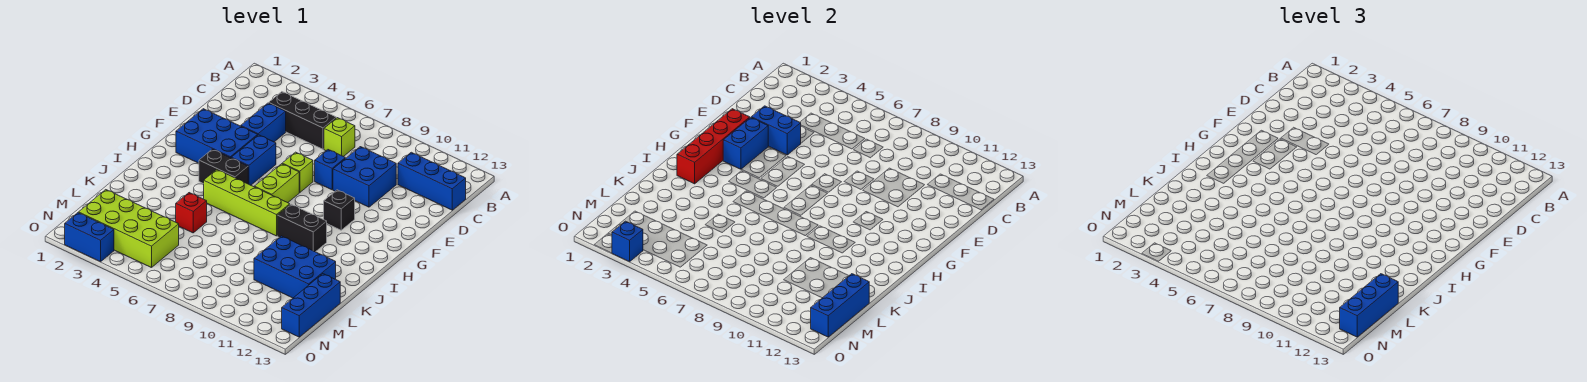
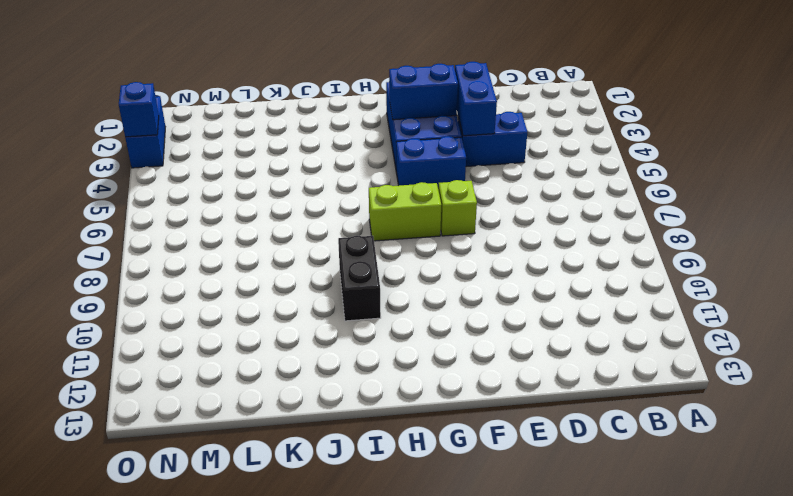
none -> black 1x3 brick [269,92,336,149]
none -> lime 1x1 brick [324,118,355,157]
none -> blue 1x3 brick [398,152,466,210]

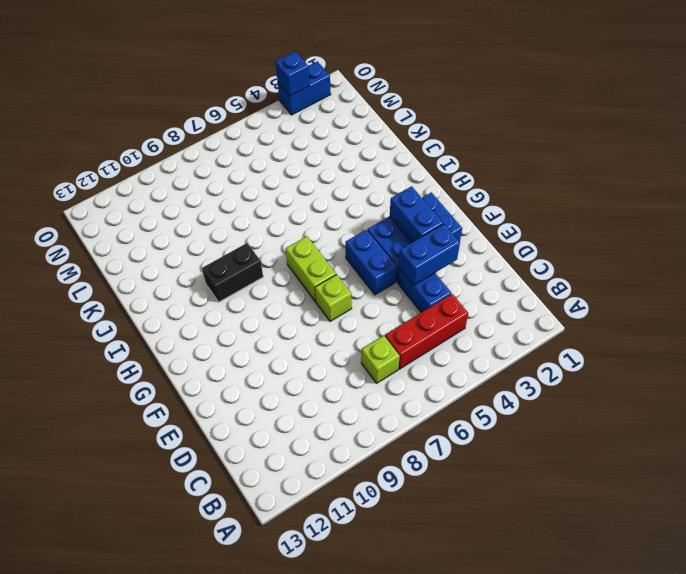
red 1x3 brick [385,294,468,369] -> black 1x3 brick [269,92,336,149]
none -> blue 1x3 brick [398,152,466,210]
none -> blue 2x2 brick [333,147,396,207]
none -> blue 1x1 brick [315,150,345,190]

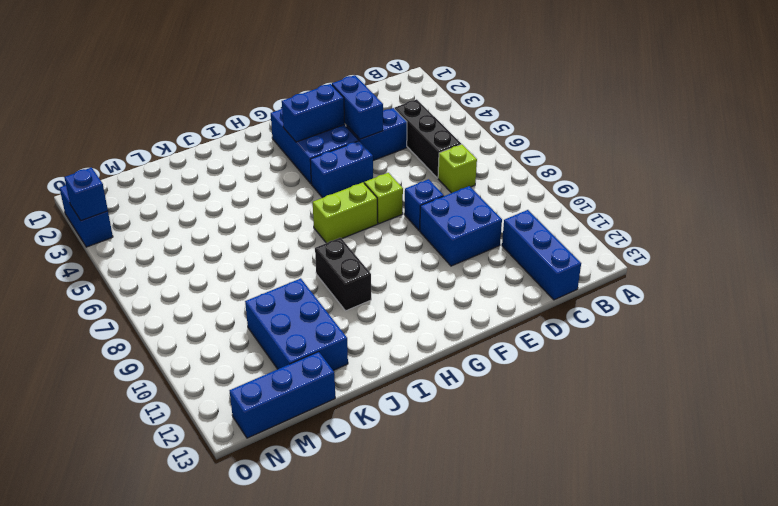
none -> black 1x1 brick [324,190,355,230]
none -> black 1x2 brick [199,149,248,184]
none -> lime 1x4 brick [204,170,290,236]

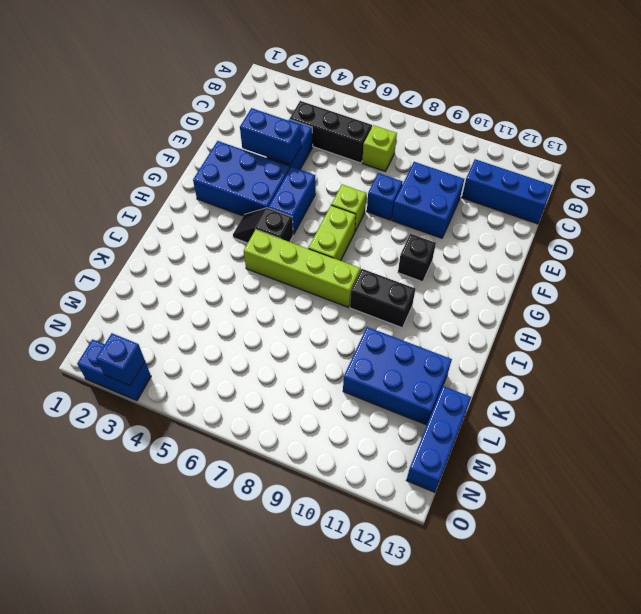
black 1x2 slope [233,208,293,243] -> black 1x2 brick [199,149,248,184]
none -> red 1x1 brick [176,193,207,233]
none -> lime 2x4 brick [79,190,179,268]
none -> red 1x4 brick [677,109,750,184]

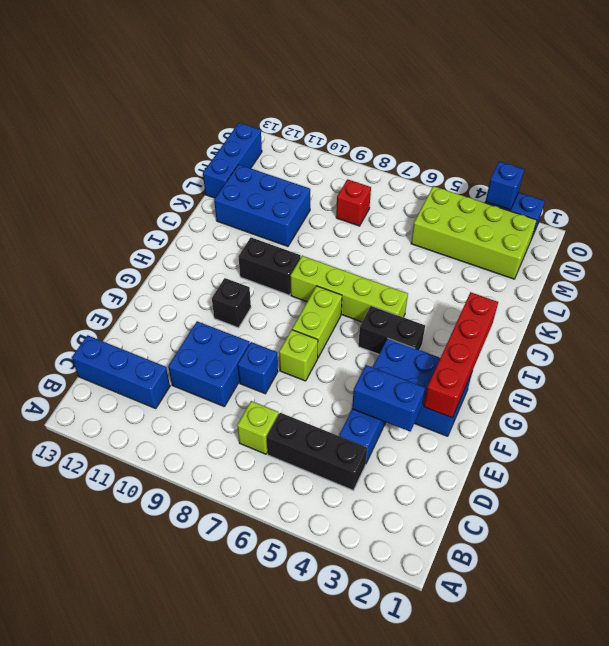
red 1x1 brick [336,179,371,226] -> red 1x1 brick moved to [176,193,207,233]
none -> blue 1x2 brick [231,135,276,185]
none -> blue 1x2 brick [723,117,768,169]
none -> blue 1x3 brick [811,274,869,337]

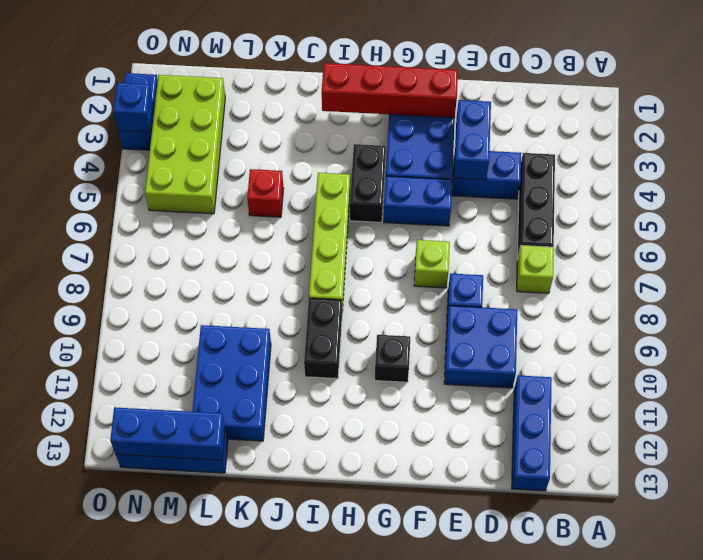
none -> lime 1x2 brick [254,164,299,203]
none -> blue 1x2 brick [723,117,768,169]
none -> blue 1x3 brick [1340,274,1398,337]

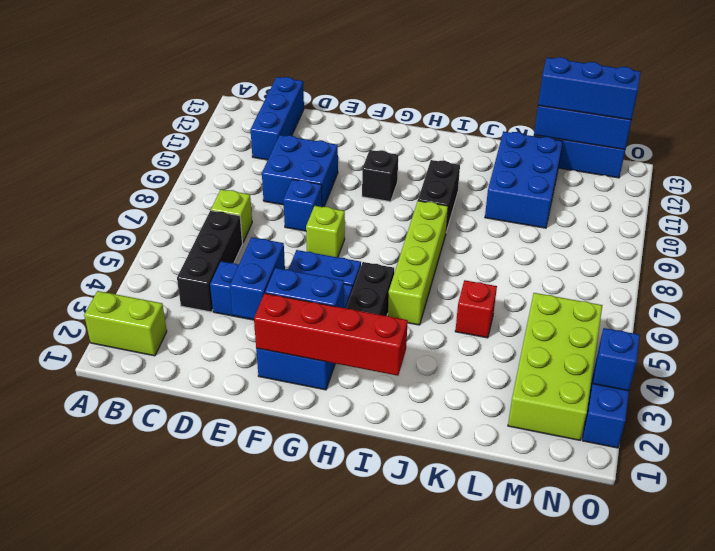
lime 1x2 brick [84,291,167,356] -> lime 1x2 brick moved to [254,164,299,203]

